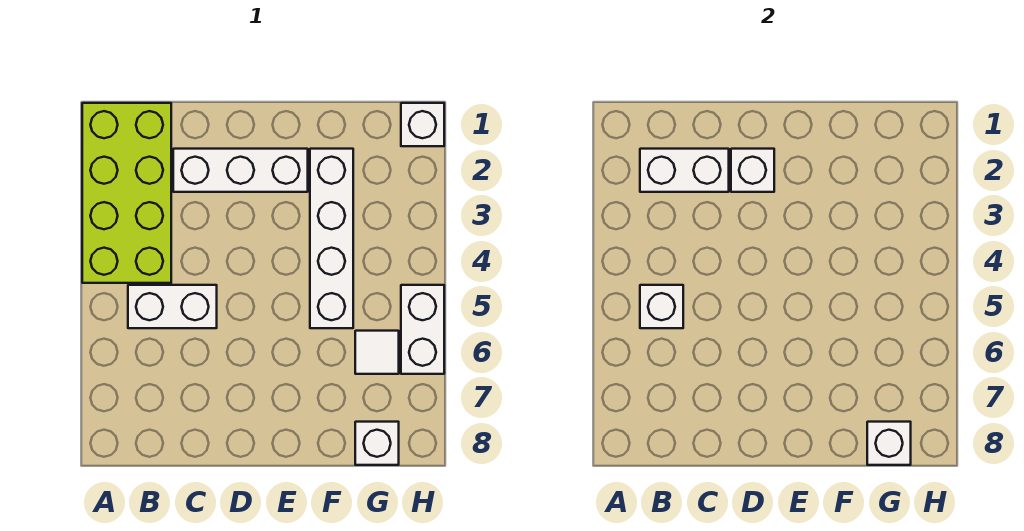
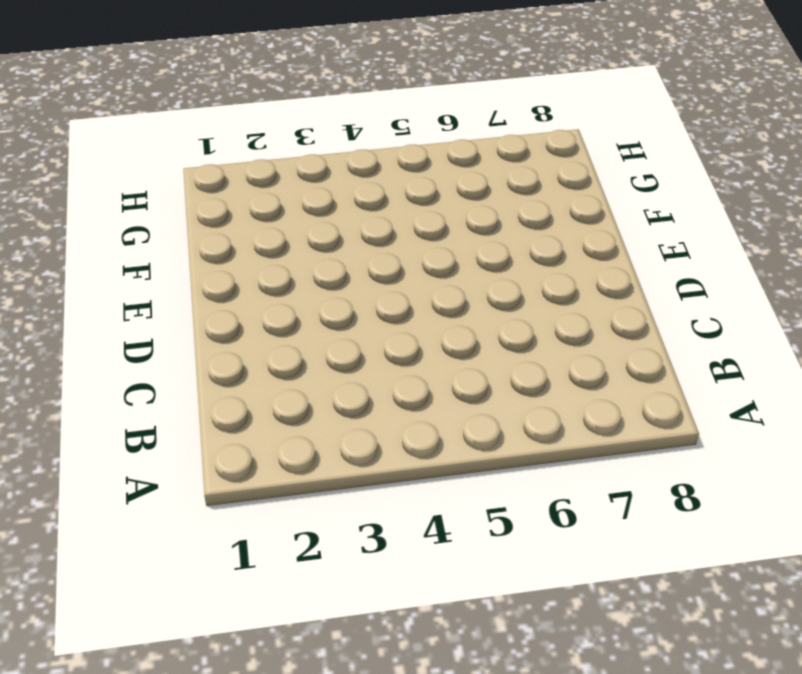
none -> lime 2x4 brick [82,103,171,283]
none -> white 1x2 brick [128,285,217,328]
none -> white 1x3 brick [173,149,308,192]

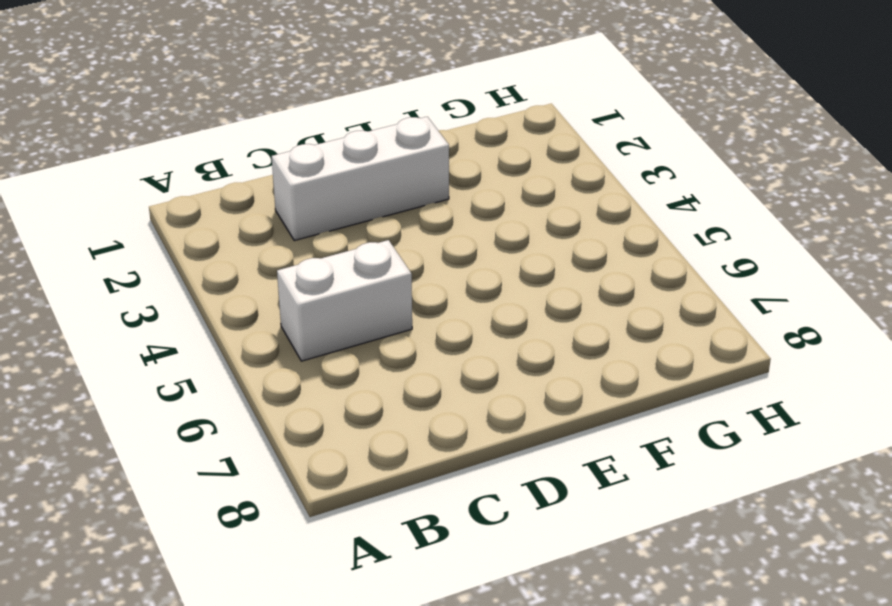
none -> lime 2x4 brick [82,103,171,283]
none -> white 1x4 brick [310,149,353,328]
none -> white 1x1 tile [355,331,399,374]

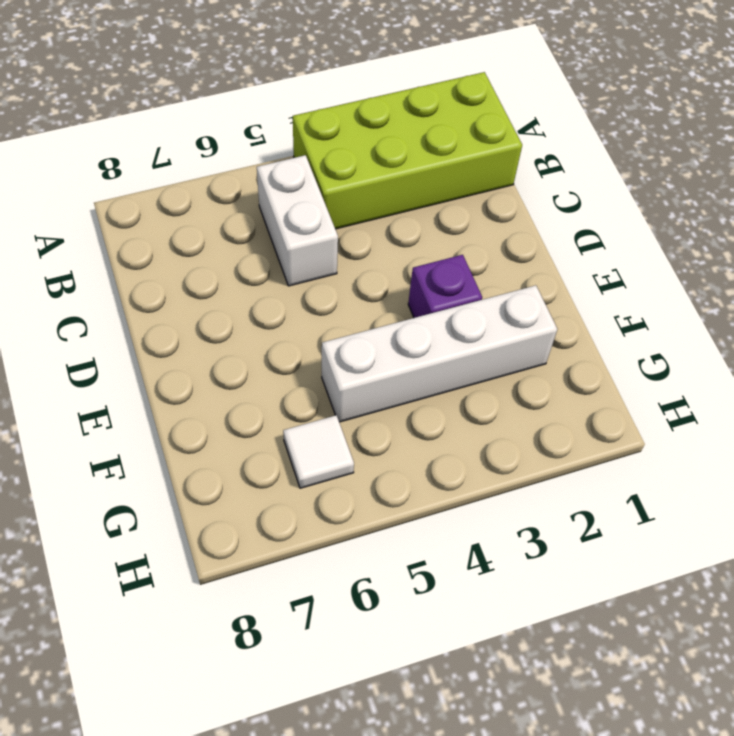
purple 1x1 brick [408,255,482,318] -> none
none -> white 1x3 brick [173,149,308,192]
none -> white 1x1 brick [355,422,399,465]
none -> white 1x1 brick [401,103,444,146]

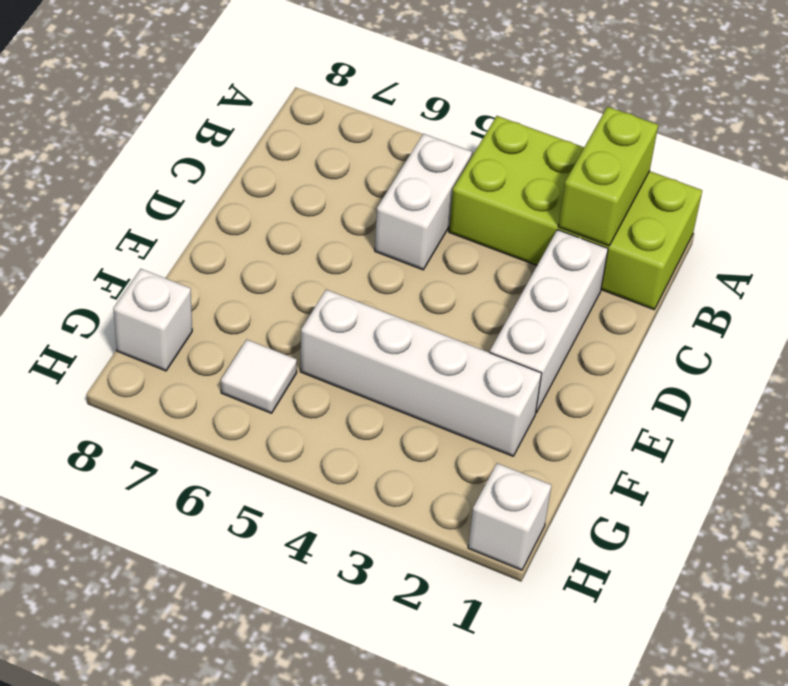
lime 1x2 brick [558,107,658,246] -> white 1x2 brick [640,149,729,192]
none -> white 1x2 brick [401,285,444,374]
none -> white 1x1 brick [640,285,683,328]
none -> white 1x1 brick [731,149,774,192]

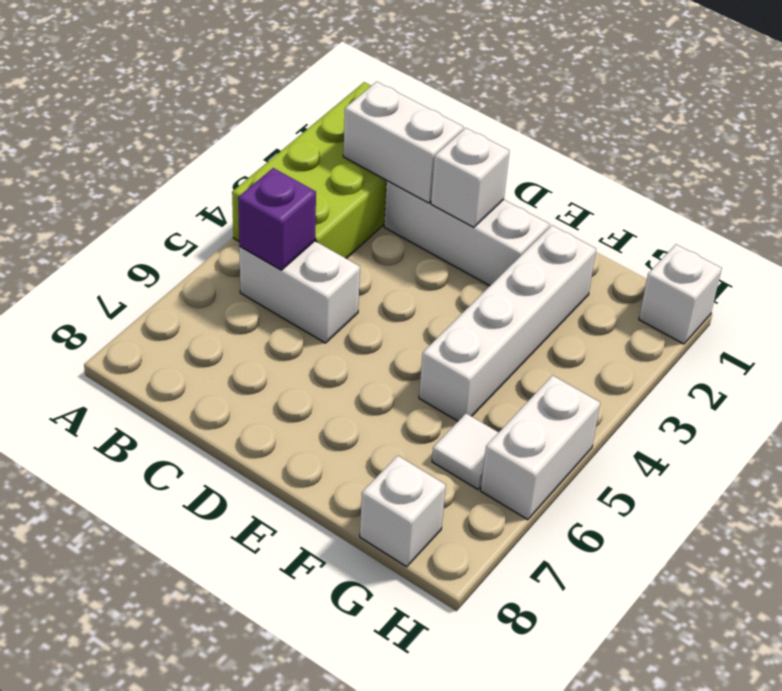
purple 1x1 brick [238,168,316,270] -> white 1x1 brick [640,285,683,328]
none -> white 1x1 brick [867,422,911,465]

